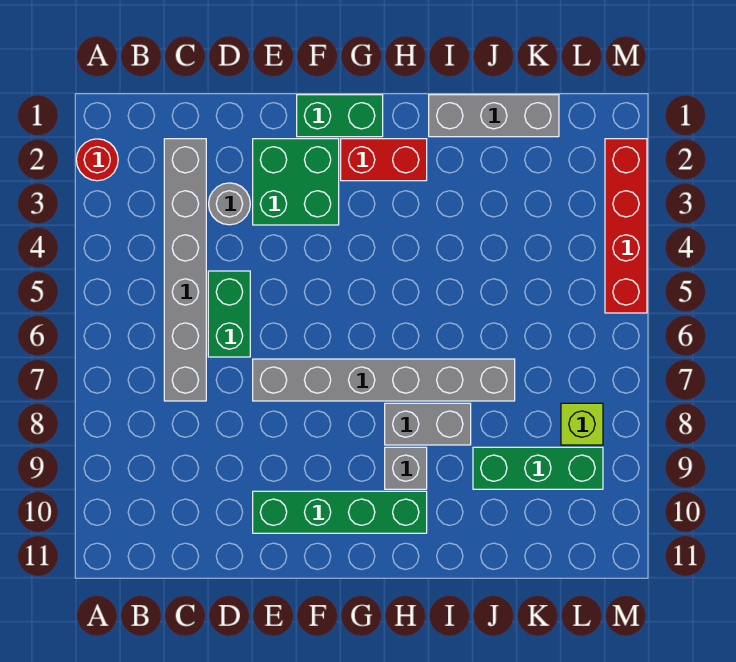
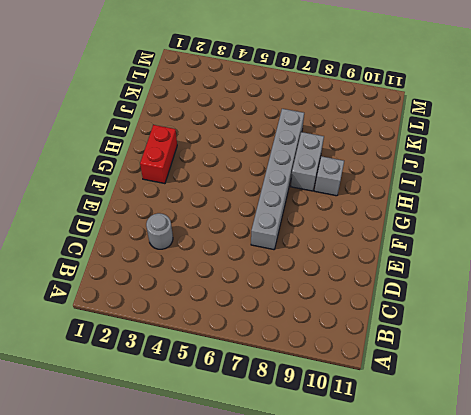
none -> red 1x1 round brick [76,139,118,181]
none -> grey 1x6 brick [164,139,206,401]
none -> green 1x2 brick [208,271,250,357]

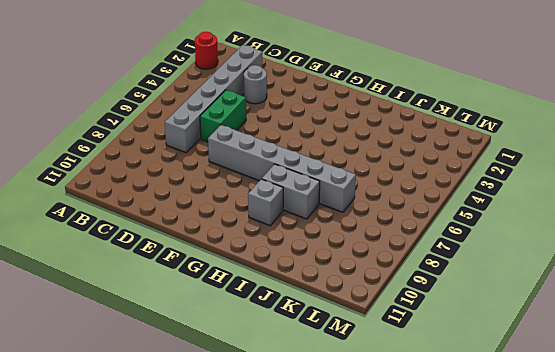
none -> green 2x2 brick [253,139,339,225]
none -> green 1x4 brick [253,491,427,533]
none -> green 1x2 brick [297,95,383,137]

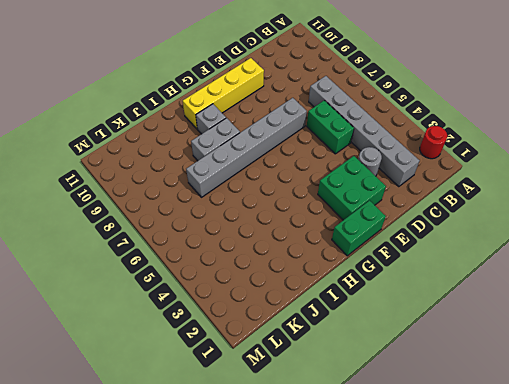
yellow 1x4 brick [183,58,264,129] -> green 1x4 brick [253,491,427,533]
none -> red 1x2 brick [341,139,427,181]
none -> grey 1x3 brick [429,95,559,137]
none -> green 1x3 brick [473,447,603,489]

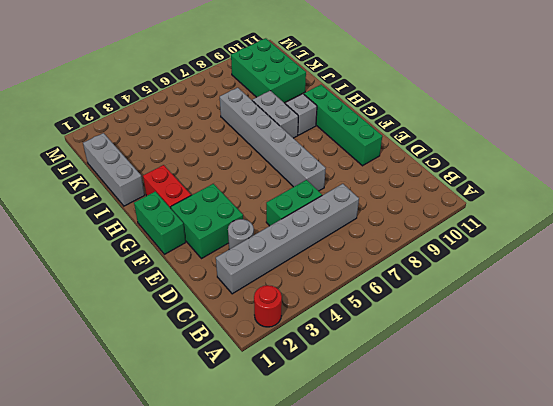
green 2x3 brick [231,38,306,103] -> green 1x3 brick [473,447,603,489]
none -> lime 1x1 brick [561,403,603,445]
none -> red 1x4 brick [605,139,647,313]

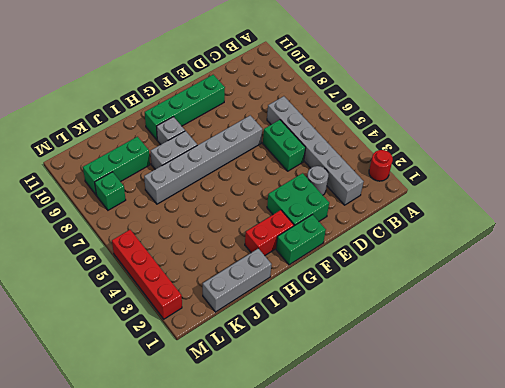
green 1x1 brick [95,172,126,210] -> lime 1x1 brick [561,403,603,445]

